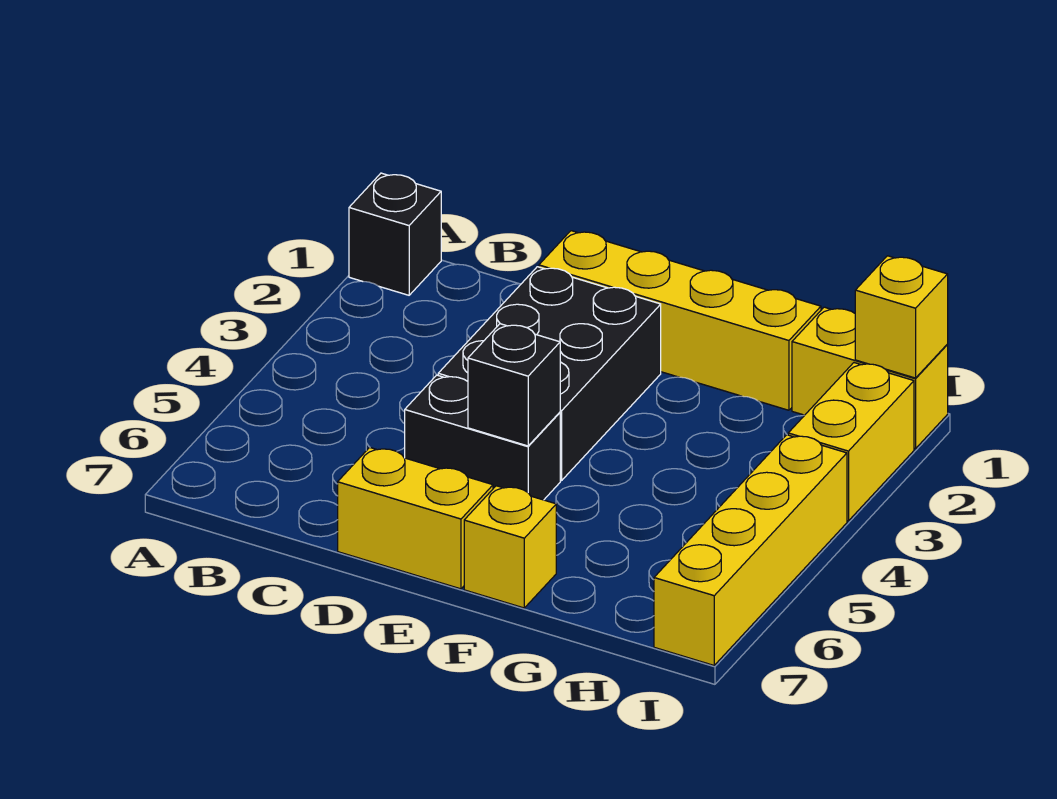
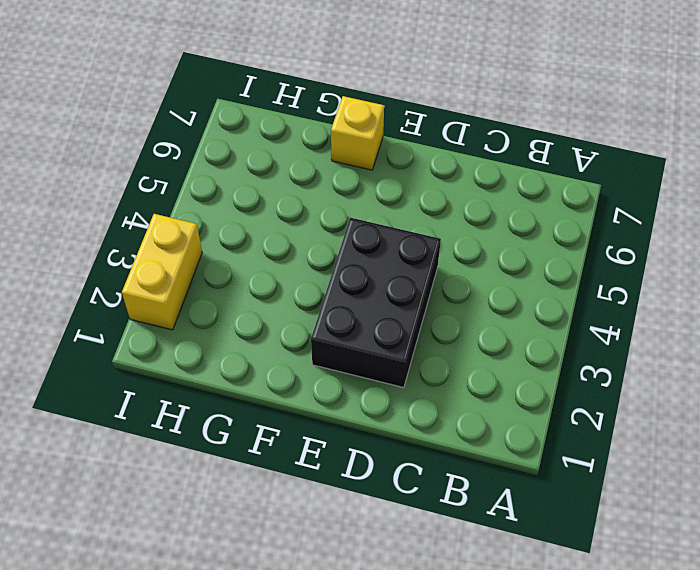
none -> black 1x1 brick [349,173,441,295]
none -> yellow 1x4 brick [539,231,821,410]

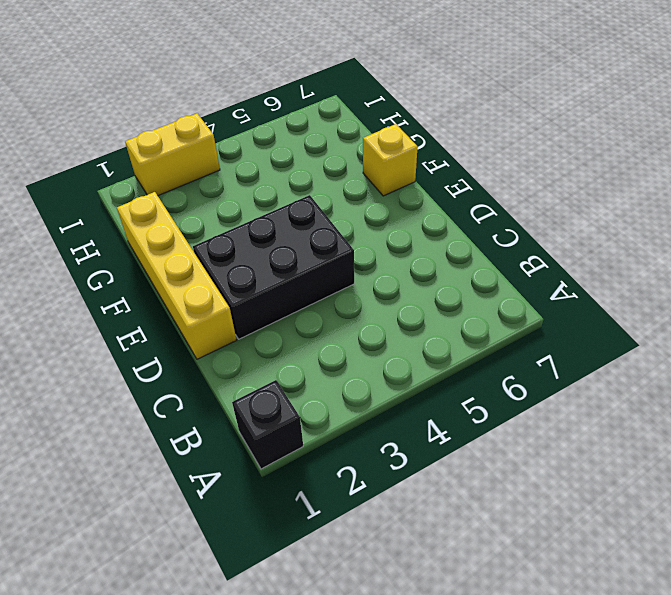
none -> black 1x2 brick [405,375,560,500]
none -> yellow 1x2 brick [338,447,493,589]

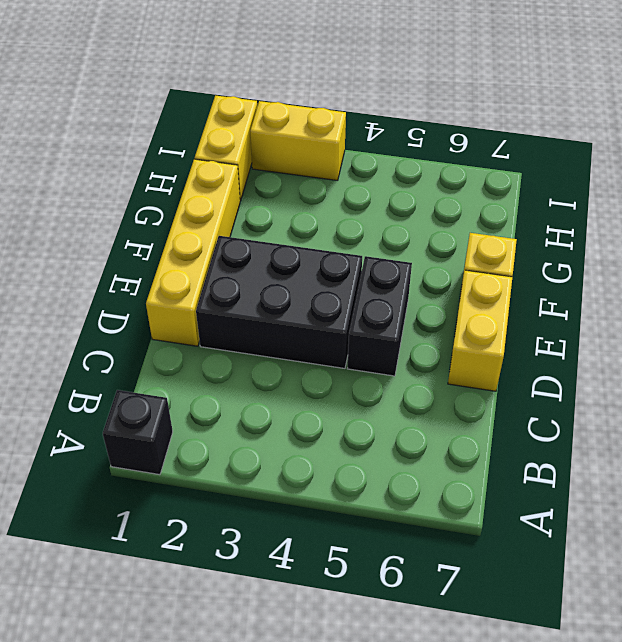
none -> yellow 1x4 brick [654,435,847,665]
none -> black 1x1 brick [468,324,560,446]

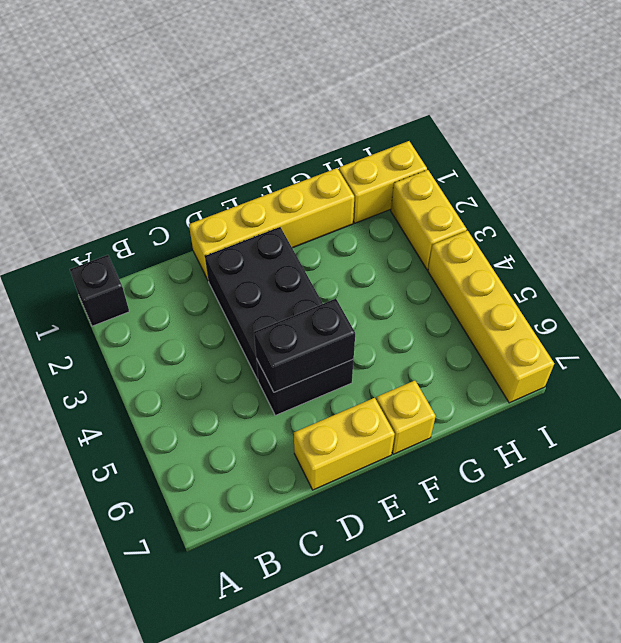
black 1x2 brick [254,299,355,392] -> black 1x1 brick [468,324,560,446]
none -> yellow 1x1 brick [855,256,948,378]

